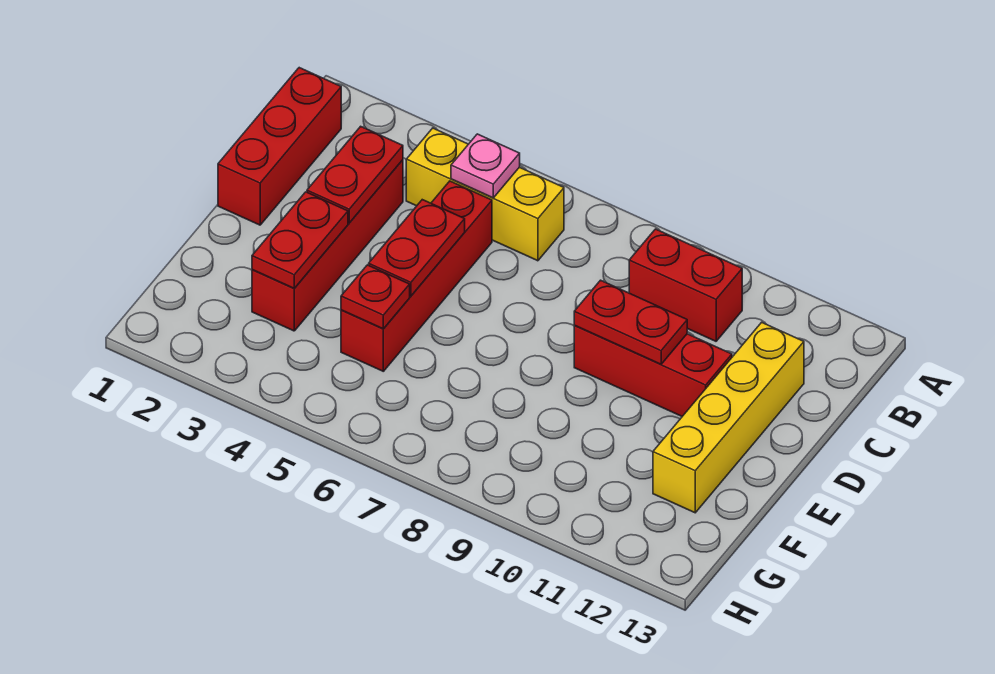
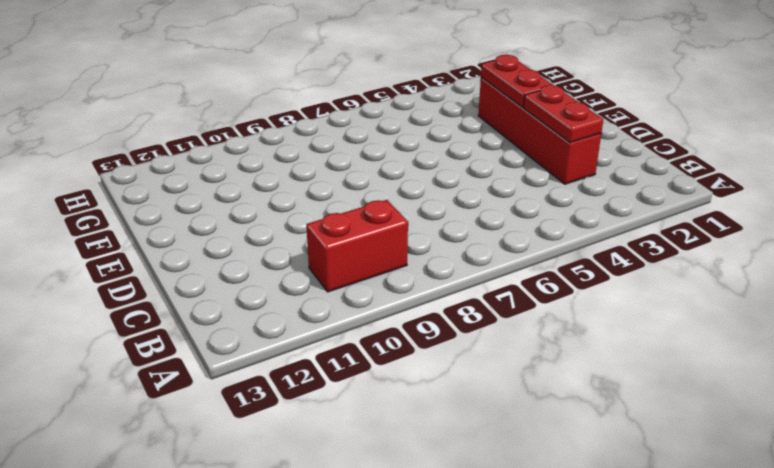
none -> red 1x3 brick [218,68,341,225]
none -> yellow 1x3 brick [406,128,564,261]
none -> red 1x4 brick [341,181,492,371]

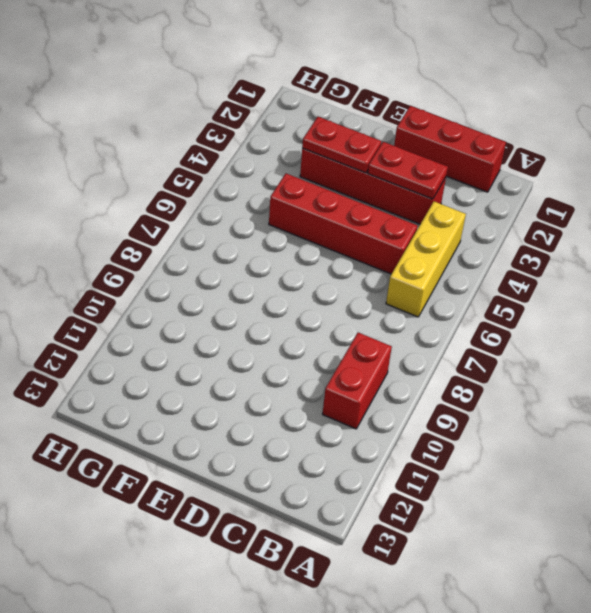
none -> yellow 1x4 brick [653,322,804,513]
none -> red 1x3 brick [574,326,732,416]
none -> pink 1x1 plate [451,134,520,198]

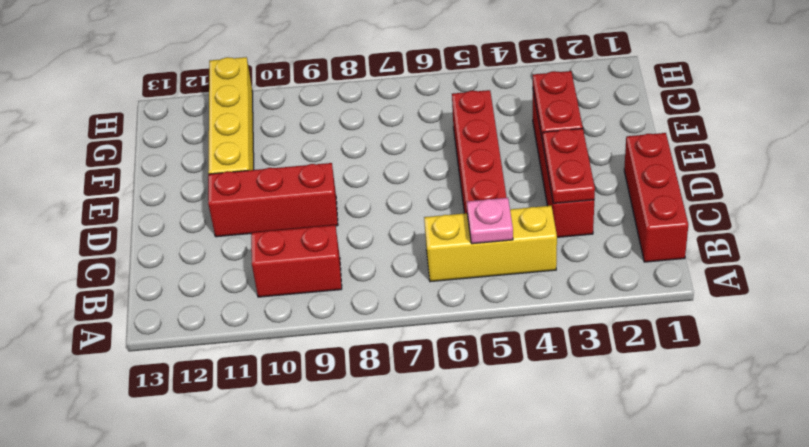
yellow 1x4 brick [208,57,254,174] -> yellow 1x4 brick moved to [653,322,804,513]
none -> red 1x2 plate [369,200,465,296]
none -> red 1x2 plate [574,280,687,364]
none -> red 1x1 plate [341,265,410,329]

